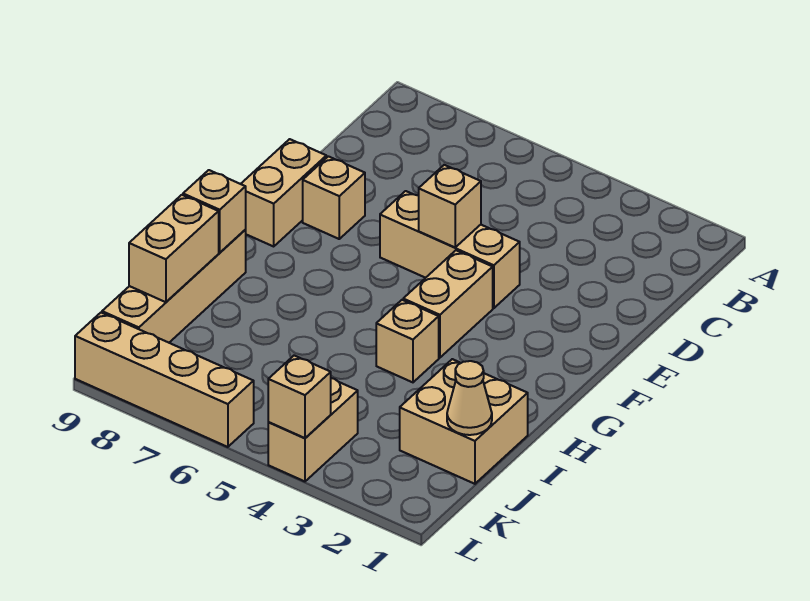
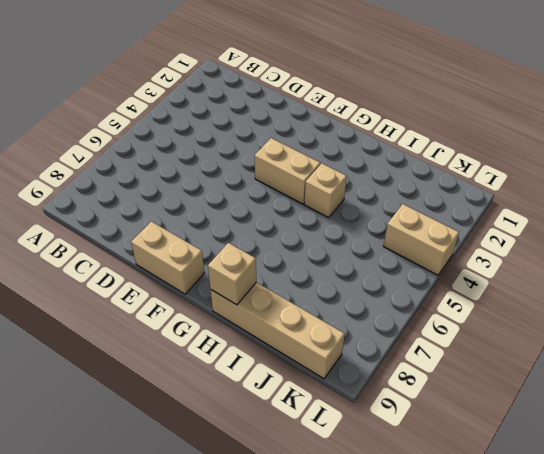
none -> tan 1x3 brick [380,191,520,308]
none -> tan 1x1 brick [303,156,365,239]
none -> tan 2x2 brick [400,359,528,484]

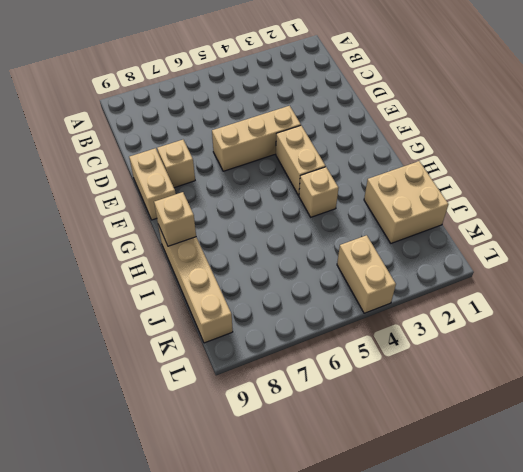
none -> tan 1x4 brick [75,313,254,447]
none -> tan 1x1 brick [419,165,481,247]
none -> tan 1x2 brick [129,195,219,302]

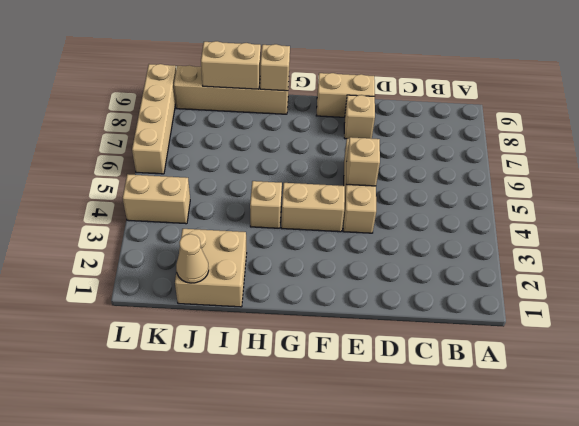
none -> tan 1x1 brick [268,356,331,438]

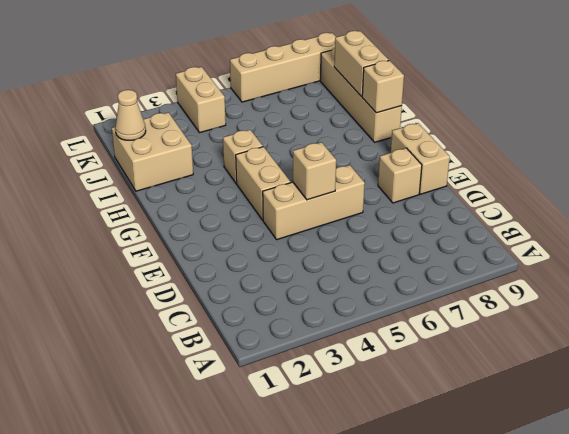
none -> tan 1x1 brick [268,356,331,438]

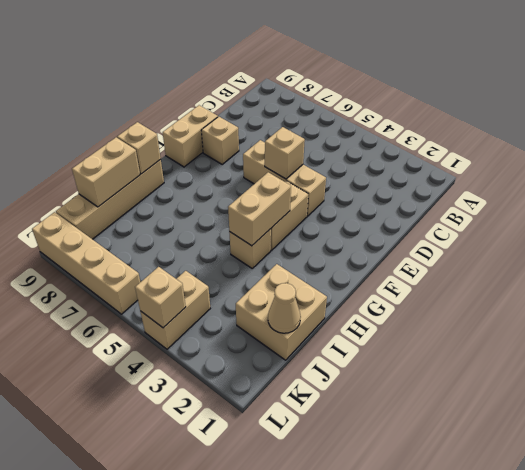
tan 1x2 brick [228,172,291,246] -> none

